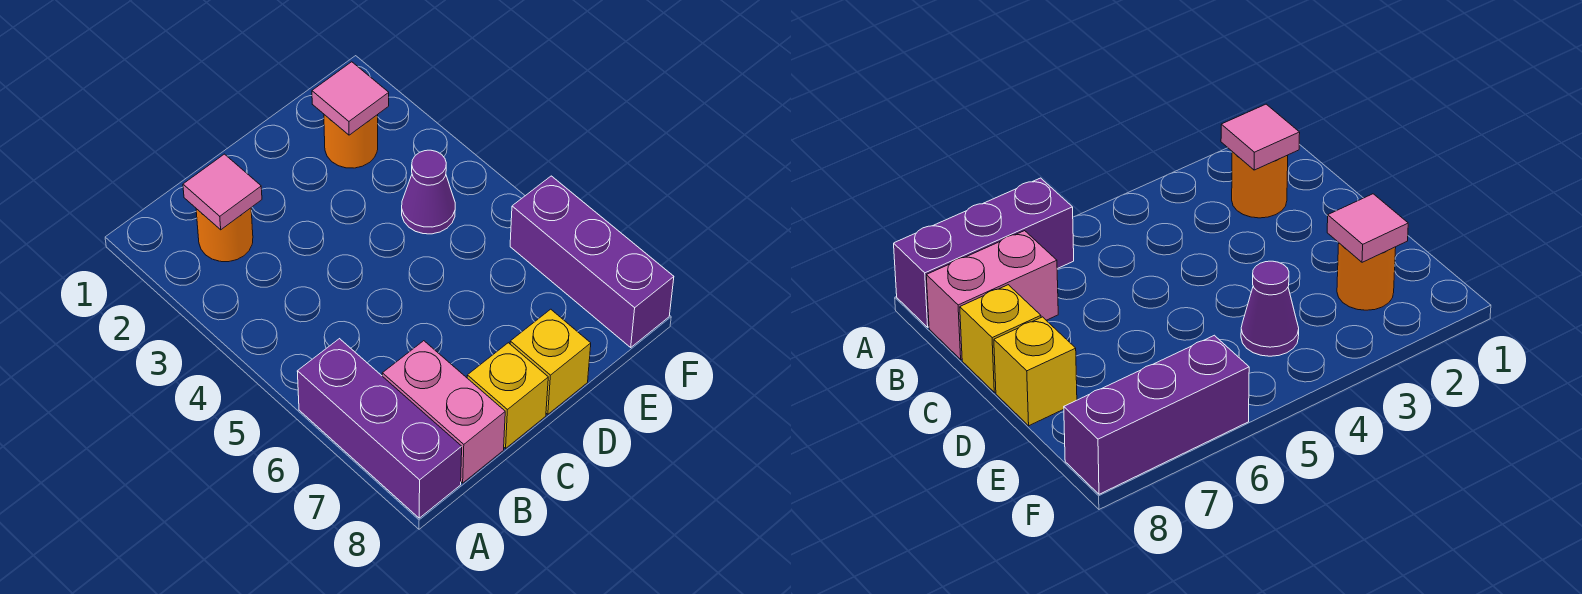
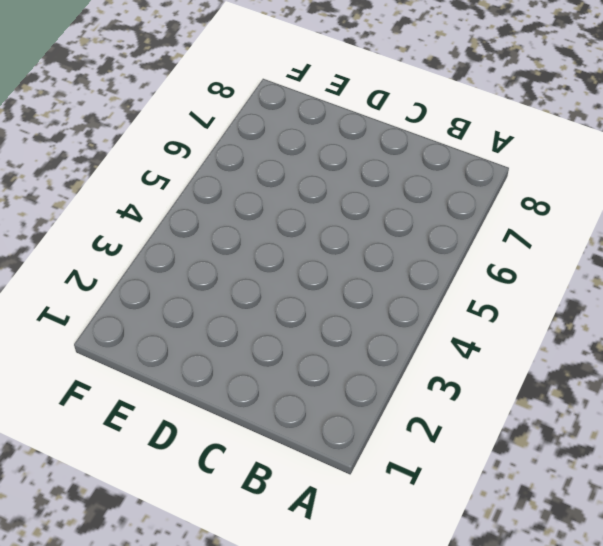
none -> purple 1x3 brick [297,339,462,518]
none -> orange 1x1 round brick [196,208,253,262]

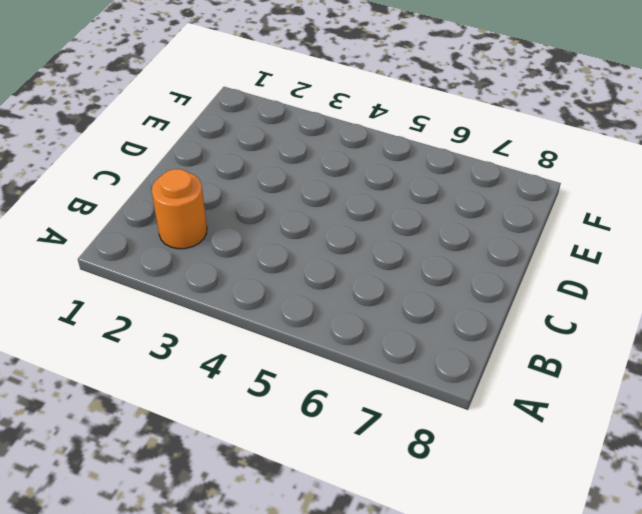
none -> purple 1x3 brick [297,339,462,518]
none -> pink 1x2 brick [382,341,505,483]

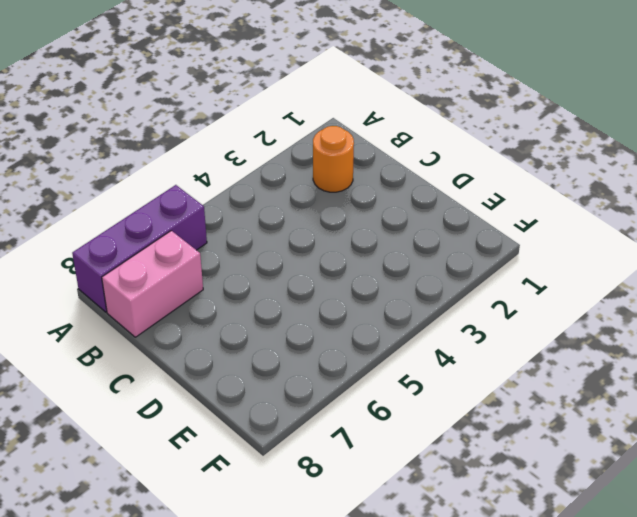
none -> yellow 1x1 brick [467,343,548,448]
none -> yellow 1x1 brick [510,309,591,414]

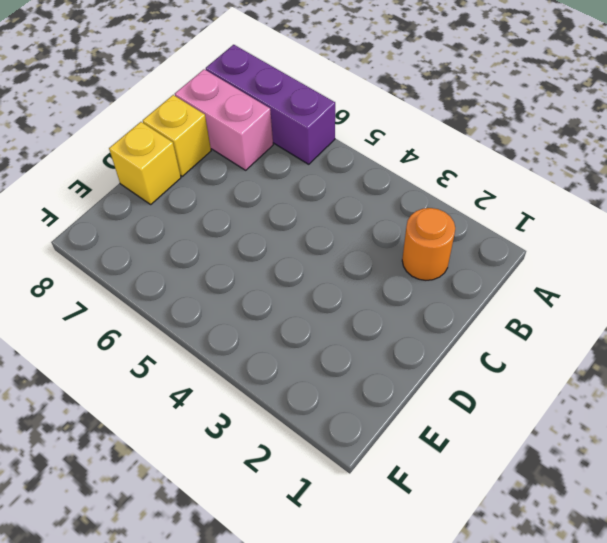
none -> orange 1x1 round brick [324,115,378,168]
none -> purple 1x1 cone [402,150,455,234]

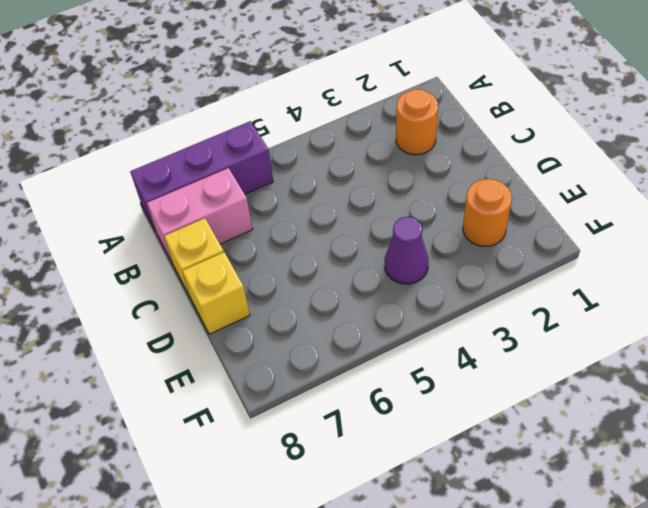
none -> purple 1x3 brick [510,176,674,347]
none -> pink 1x1 tile [183,154,262,230]

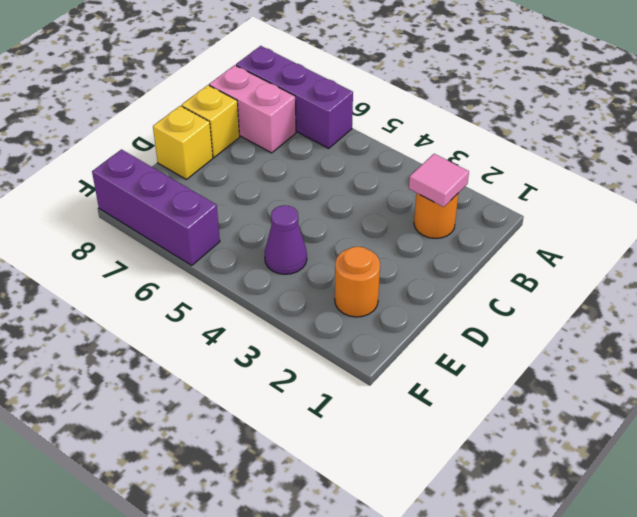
none -> pink 1x1 tile [312,62,389,135]

